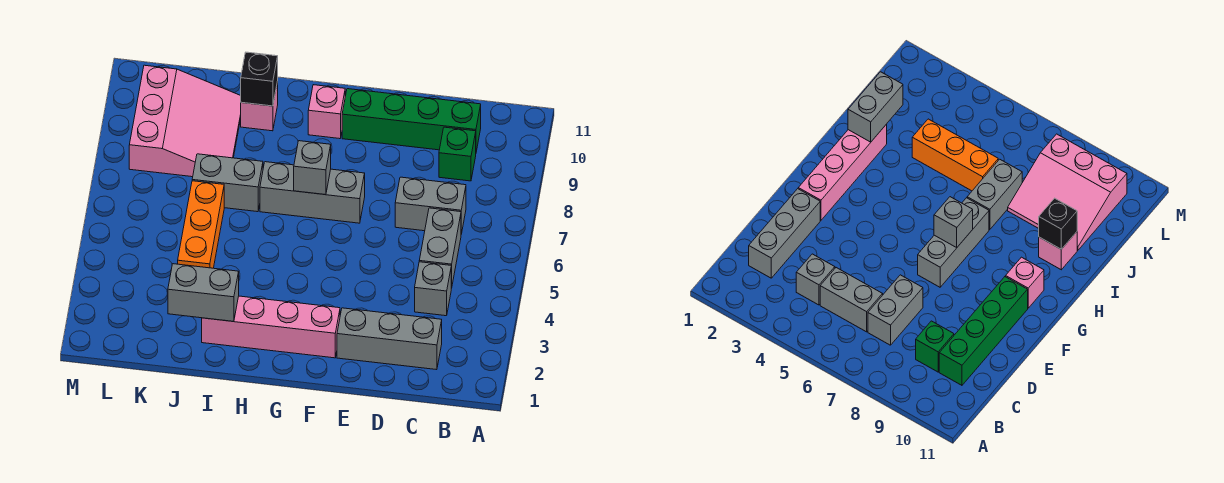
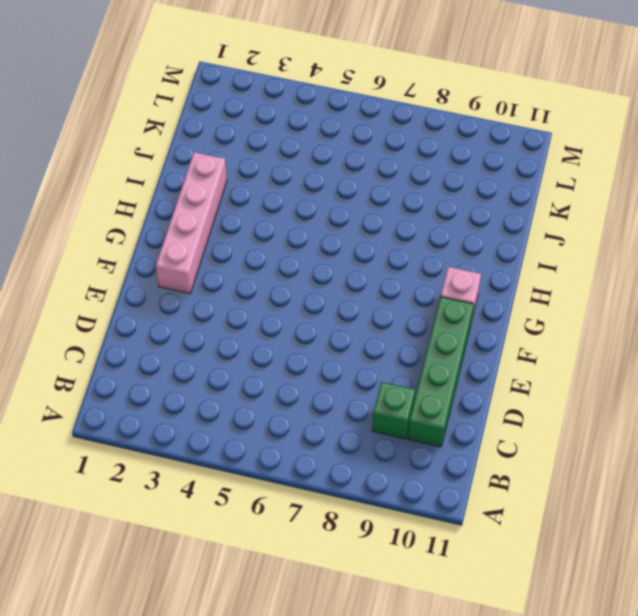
none -> grey 1x3 brick [337,308,442,370]
none -> grey 1x1 brick [415,262,451,316]
none -> grey 1x2 brick [419,208,461,288]

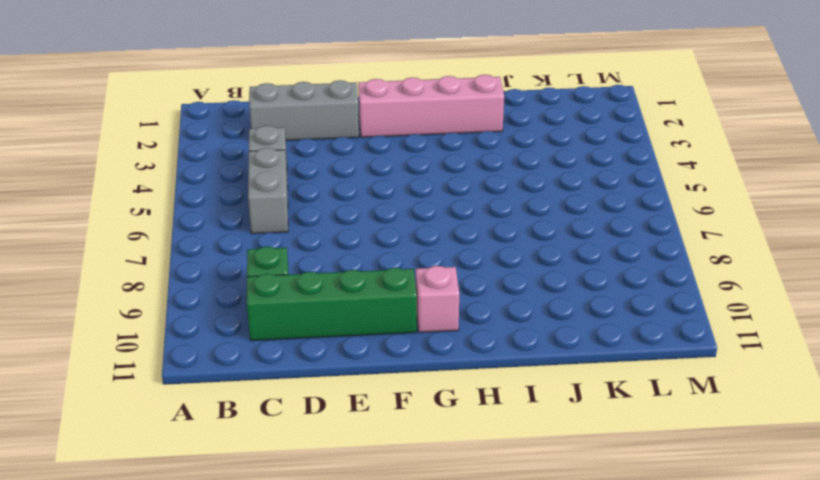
none -> grey 1x2 brick [395,177,466,234]
none -> grey 1x3 brick [260,162,365,223]
none -> grey 1x2 brick [192,154,263,212]

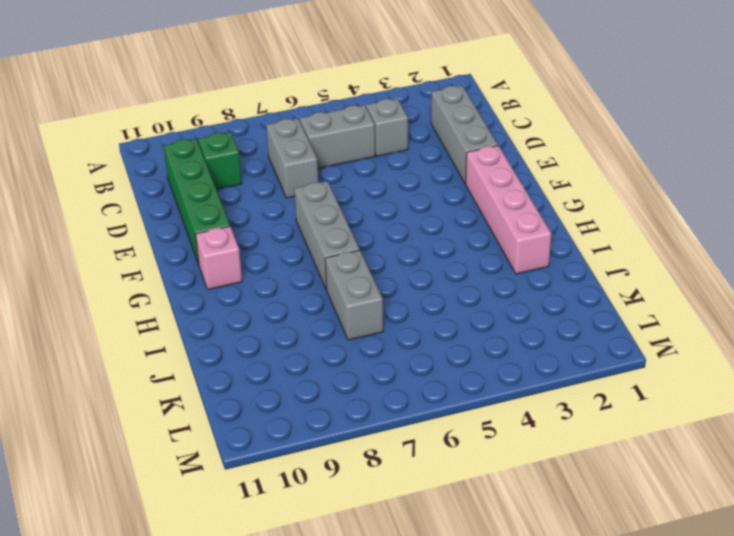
none -> pink 1x1 brick [241,82,278,131]
none -> orange 1x3 brick [178,181,224,268]
none -> pink 3x3 slope [129,65,241,177]

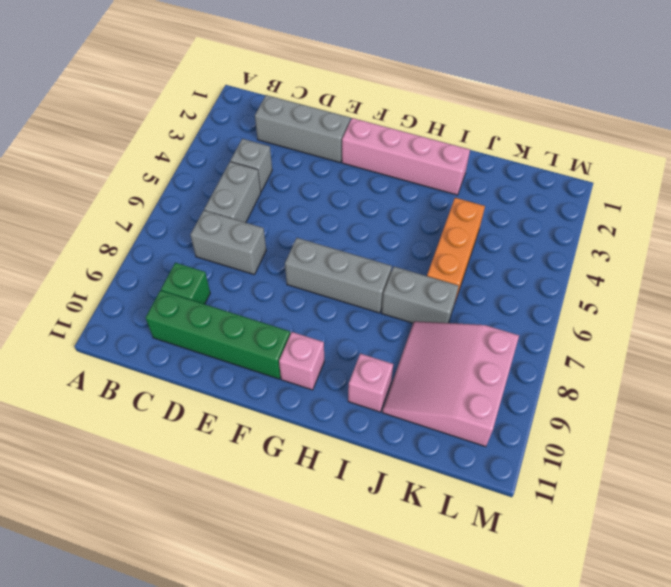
none -> grey 1x1 brick [294,141,331,195]
none -> grey 1x2 brick [168,264,239,321]
none -> black 1x1 brick [241,52,278,106]

